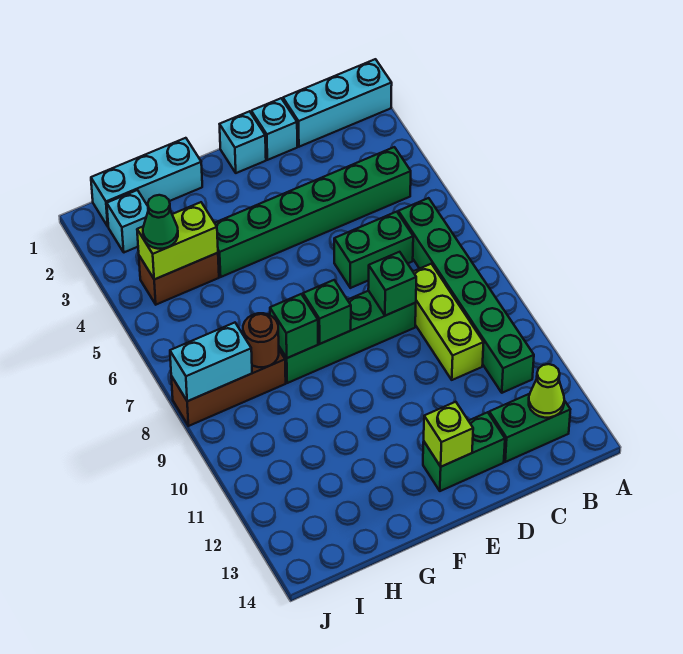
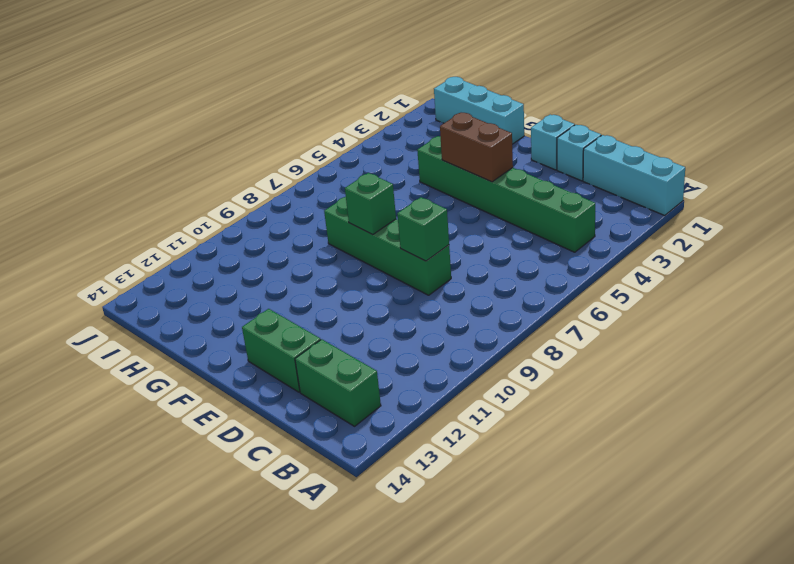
brown 1x2 brick [440,113,513,182] -> brown 1x2 brick moved to [139,253,219,305]
none -> green 1x6 brick [398,198,534,393]
none -> green 1x2 brick [334,212,413,288]
none -> lime 1x3 brick [413,264,484,380]

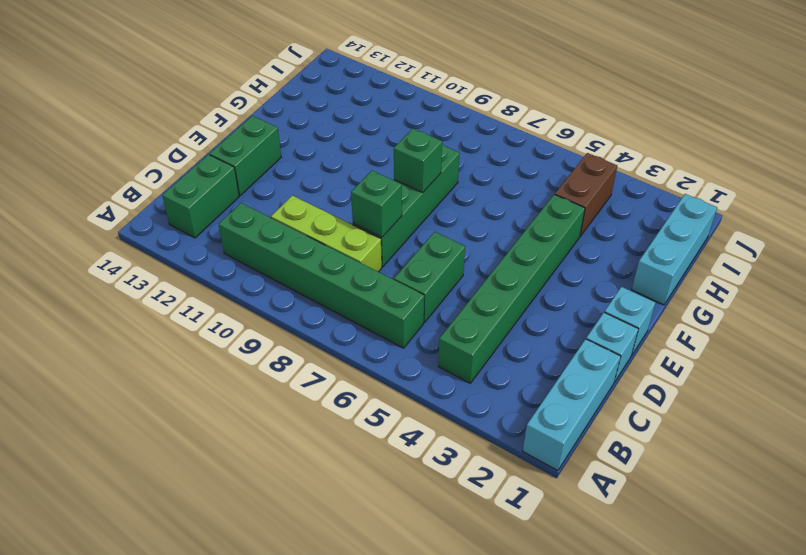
none -> brown 1x3 brick [171,350,286,426]
none -> cyan 1x1 brick [107,190,148,252]
none -> lime 1x1 cone [529,364,564,418]

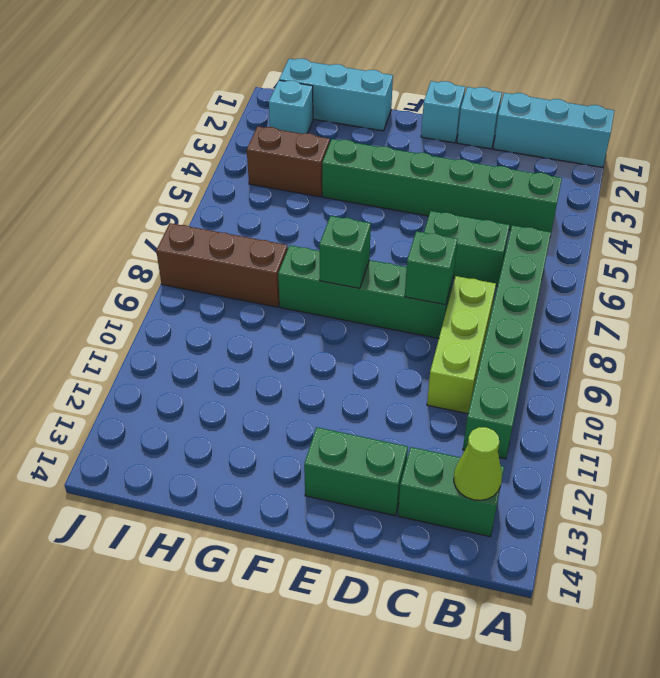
none -> lime 1x1 brick [424,402,473,467]
none -> green 1x1 brick [270,294,318,358]
none -> lime 1x2 brick [137,202,218,279]

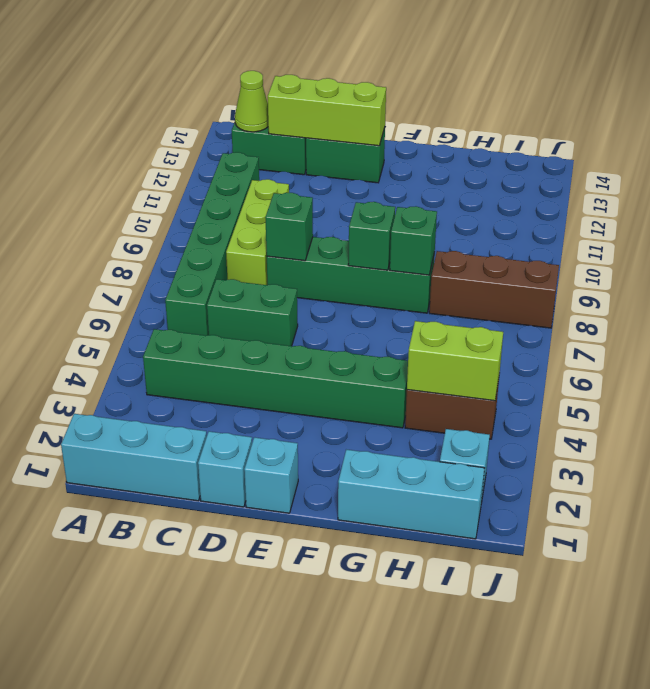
lime 1x3 brick [268,75,386,146] -> lime 1x1 brick [424,402,473,467]
none -> brown 1x1 round brick [243,313,279,367]
none -> cyan 1x2 brick [170,323,252,401]
none -> green 1x1 cone [143,195,178,249]

